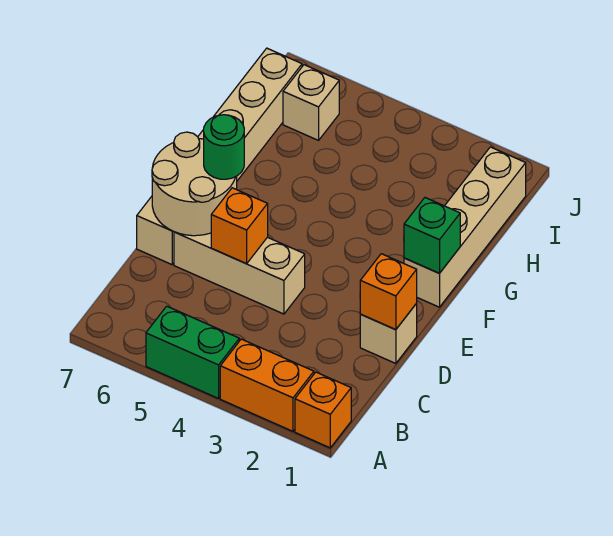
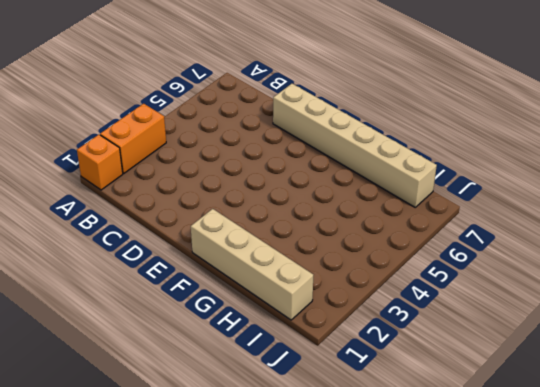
none -> green 1x2 brick [146,306,239,398]
none -> tan 1x1 brick [360,304,417,364]
none -> tan 1x3 brick [174,232,305,314]

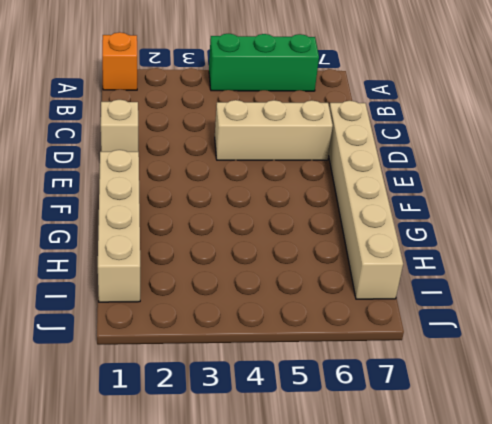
green 1x3 brick [209,34,319,91] -> green 1x2 brick [146,306,239,398]
none -> orange 1x2 brick [220,339,314,431]
none -> tan 1x1 brick [283,65,339,140]
none -> orange 1x1 brick [360,254,417,330]

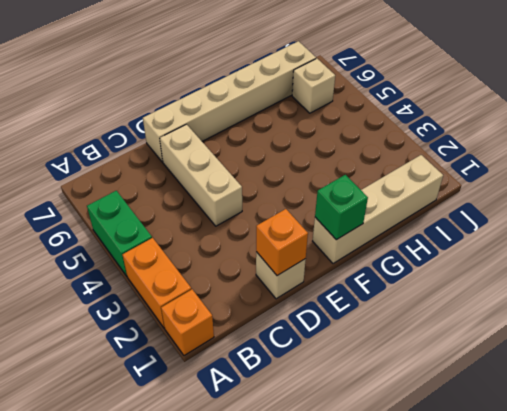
none -> orange 1x1 brick [211,188,268,264]
none -> tan 2x2 round brick [152,132,237,236]
none -> green 1x1 round brick [204,115,244,179]

